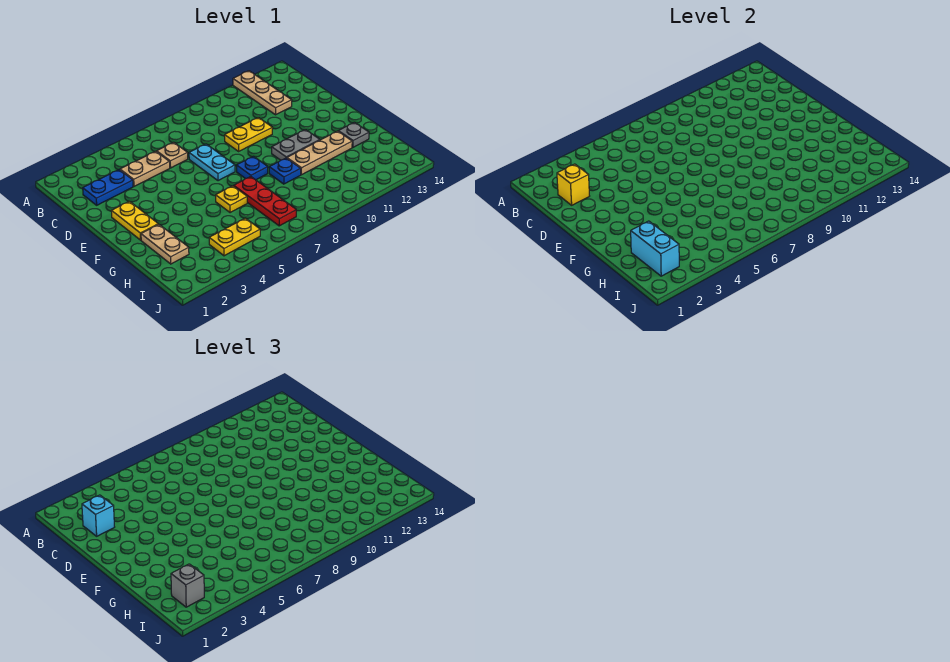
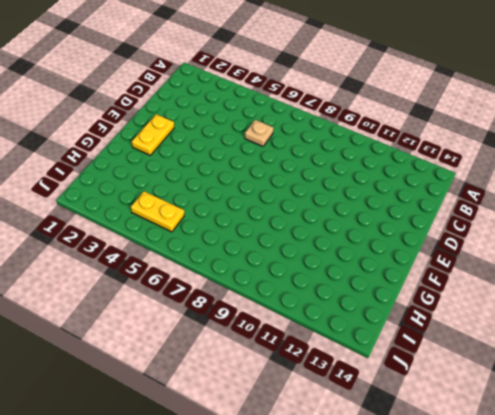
none -> tan 1x3 plate [233,71,292,115]
none -> blue 1x2 plate [83,170,133,205]
none -> tan 1x2 plate [120,151,170,186]

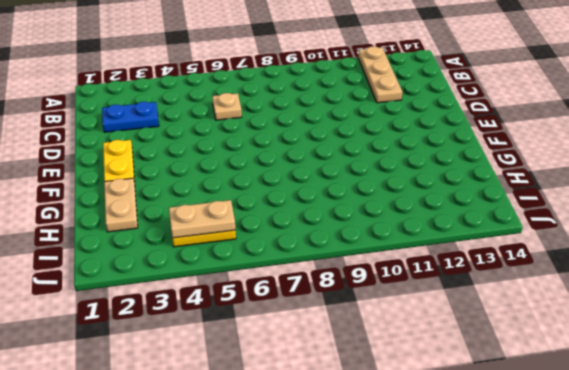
tan 1x2 plate [169,200,235,238] -> tan 1x2 plate moved to [120,151,170,186]
none -> cyan 1x2 plate [189,144,235,181]
none -> yellow 1x2 plate [225,118,273,151]
none -> blue 1x1 plate [237,156,268,180]

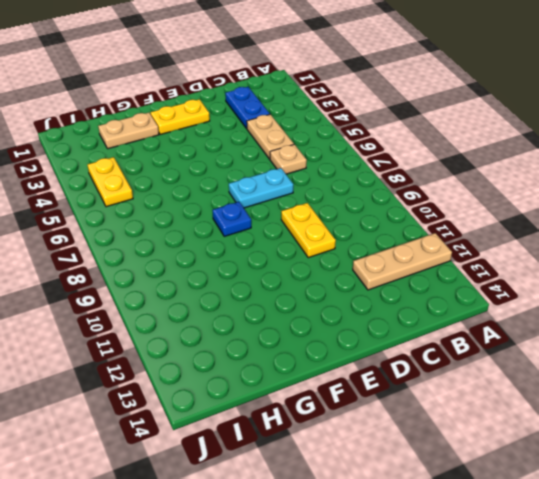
none -> grey 1x2 plate [272,130,320,160]
none -> yellow 1x1 plate [216,186,247,213]
none -> red 1x3 plate [234,177,296,226]

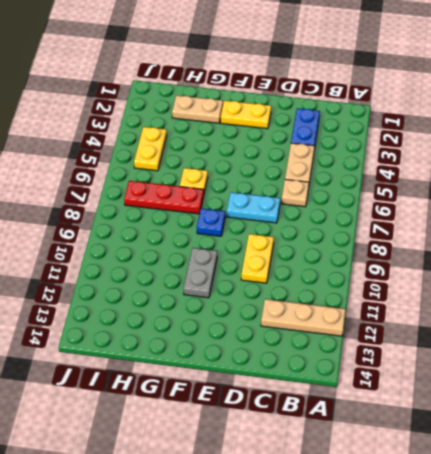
none -> blue 1x1 plate [269,158,301,184]
none -> tan 1x3 plate [287,131,352,175]
none -> grey 1x1 plate [338,122,369,147]

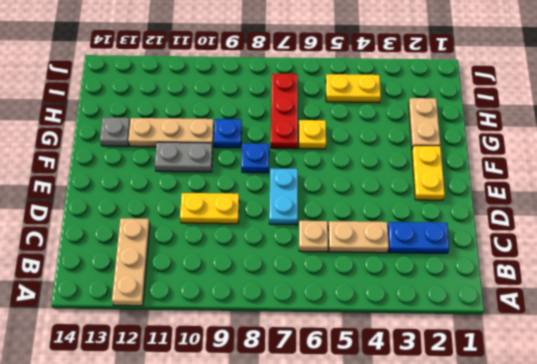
none -> yellow 1x1 brick [557,164,589,205]
none -> cyan 1x2 brick [631,221,679,276]
none -> cyan 1x1 brick [82,495,114,536]

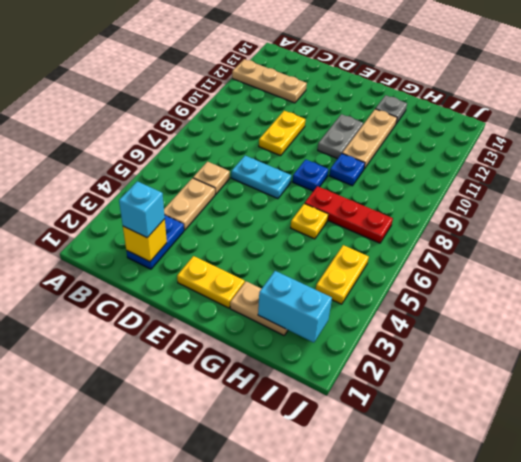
none -> grey 1x1 brick [171,564,204,607]

